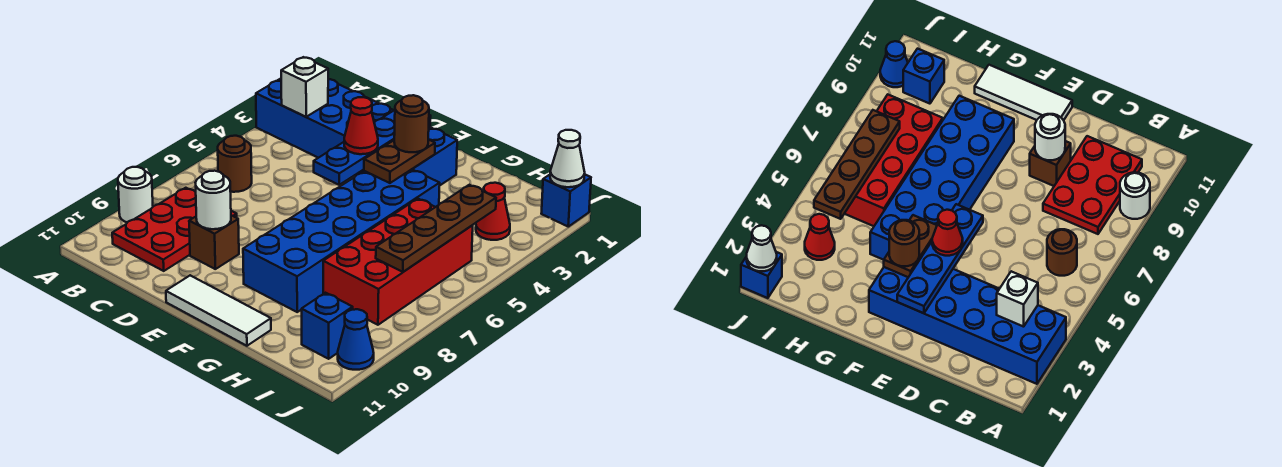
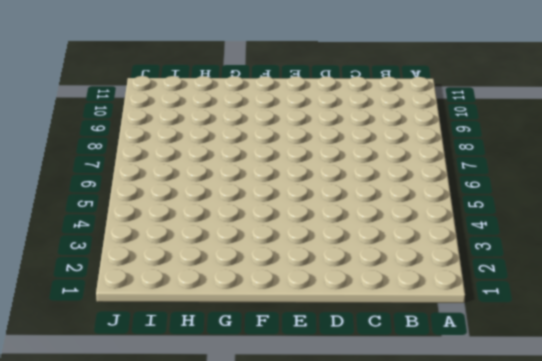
none -> blue 2x6 brick [256,79,457,185]
none -> white 1x1 round brick [118,167,153,222]
none -> brown 1x1 round brick [218,136,252,192]

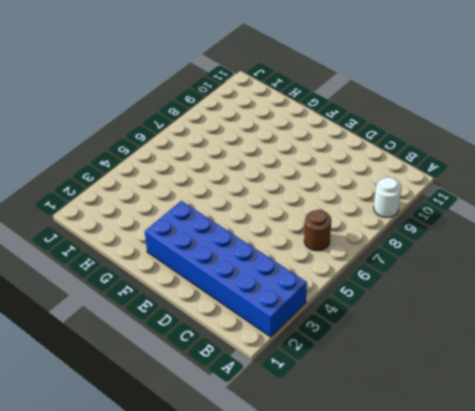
none -> red 2x3 plate [112,188,237,271]
none -> brown 1x1 brick [189,215,239,269]
none -> white 1x3 tile [166,275,271,346]

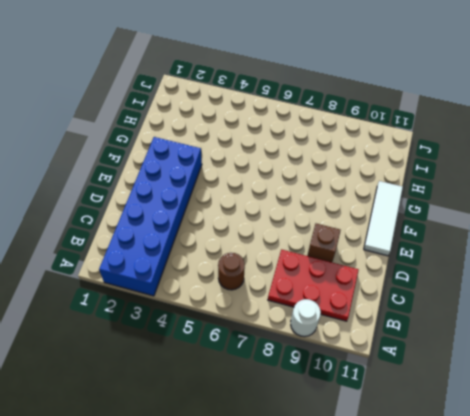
none -> blue 2x6 brick [243,169,440,312]
none -> red 2x4 brick [323,199,473,325]
none -> red 1x1 cone [476,183,510,240]

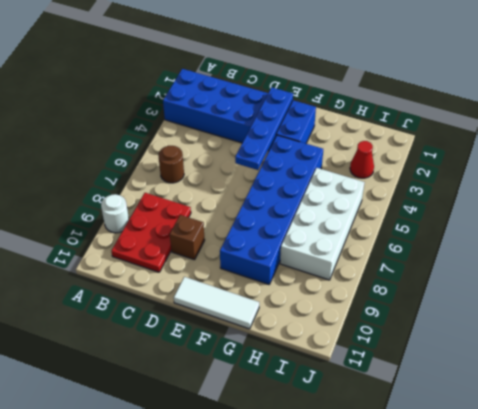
white 2x4 brick [280,168,365,280] -> red 2x4 brick [323,199,473,325]
none -> blue 1x1 brick [302,293,353,359]
none -> blue 1x1 brick [541,175,591,227]
none -> blue 1x1 cone [338,309,374,370]

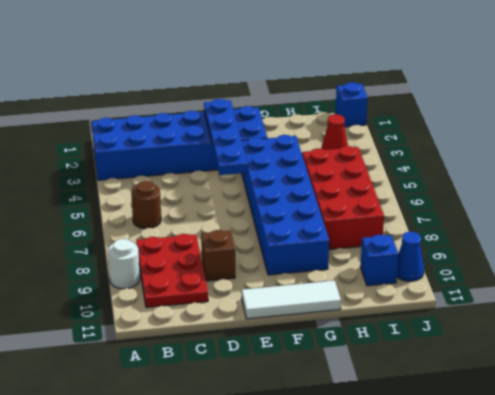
none -> white 1x1 brick [281,57,328,117]
none -> white 1x1 round brick [195,171,231,229]
none -> brown 1x2 plate [364,140,435,183]

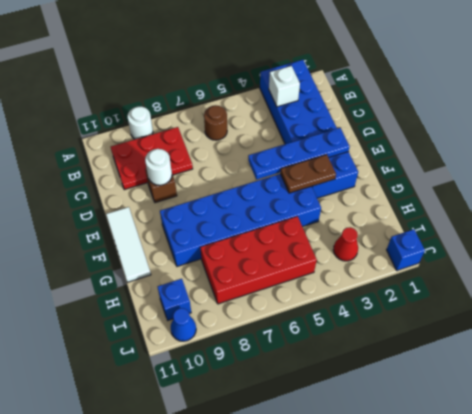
none -> brown 1x4 plate [376,185,496,272]
none -> white 1x1 cone [550,130,585,187]
none -> red 1x1 cone [344,97,378,154]

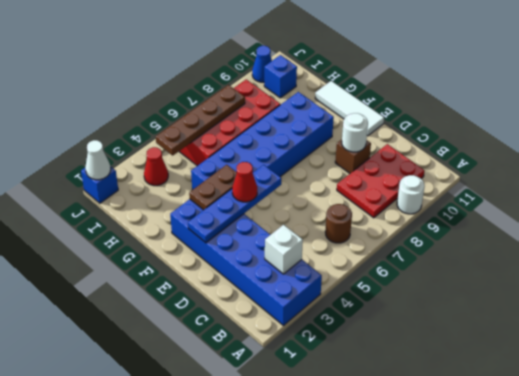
none -> brown 1x1 round brick [394,95,429,152]

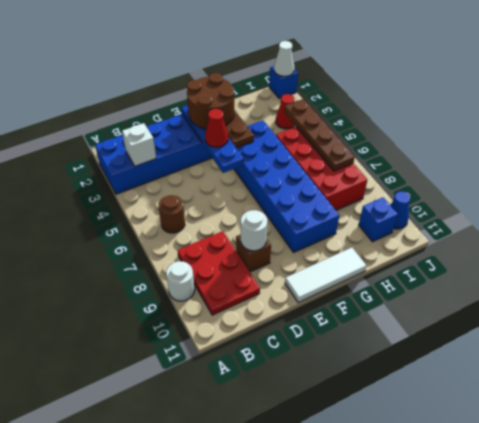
brown 2x2 round brick [187,73,234,129] -> brown 1x1 round brick [394,95,429,152]

